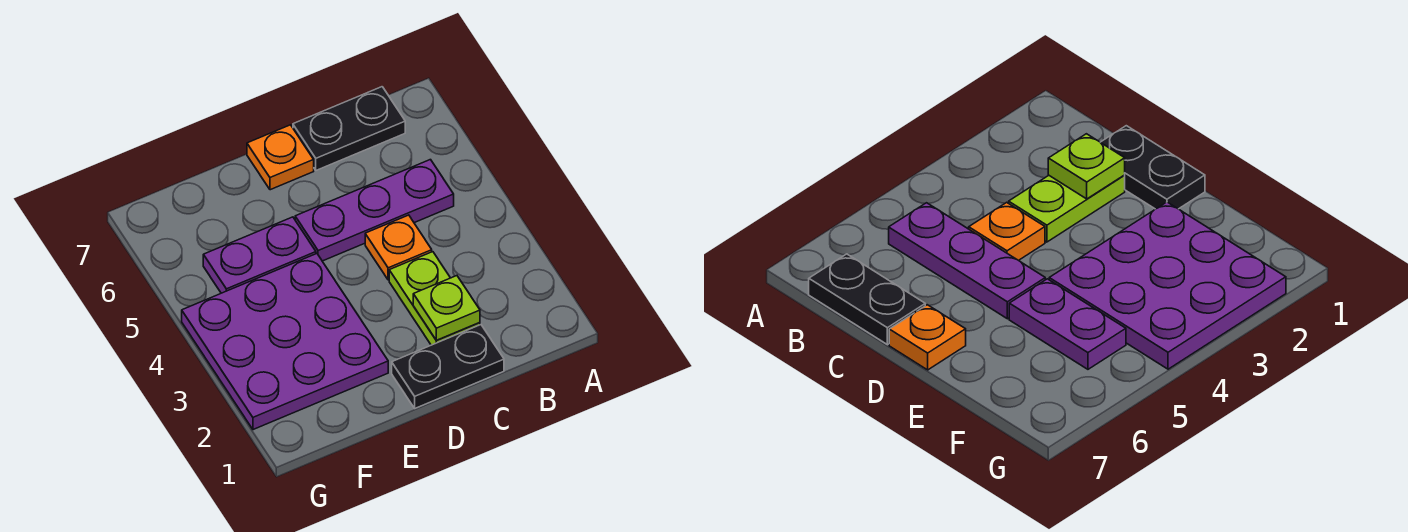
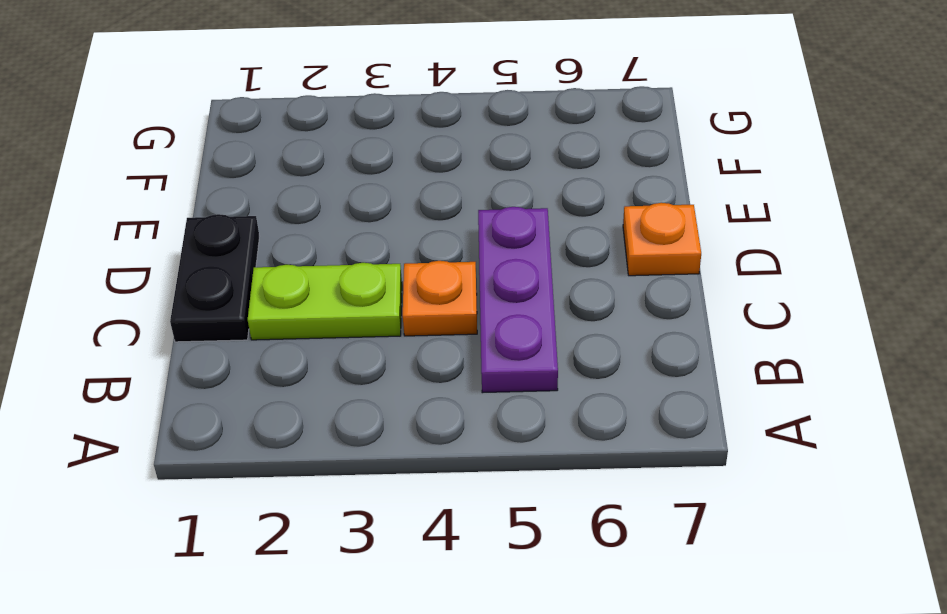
none -> black 1x2 plate [293,87,405,170]
none -> purple 3x3 plate [182,254,388,430]

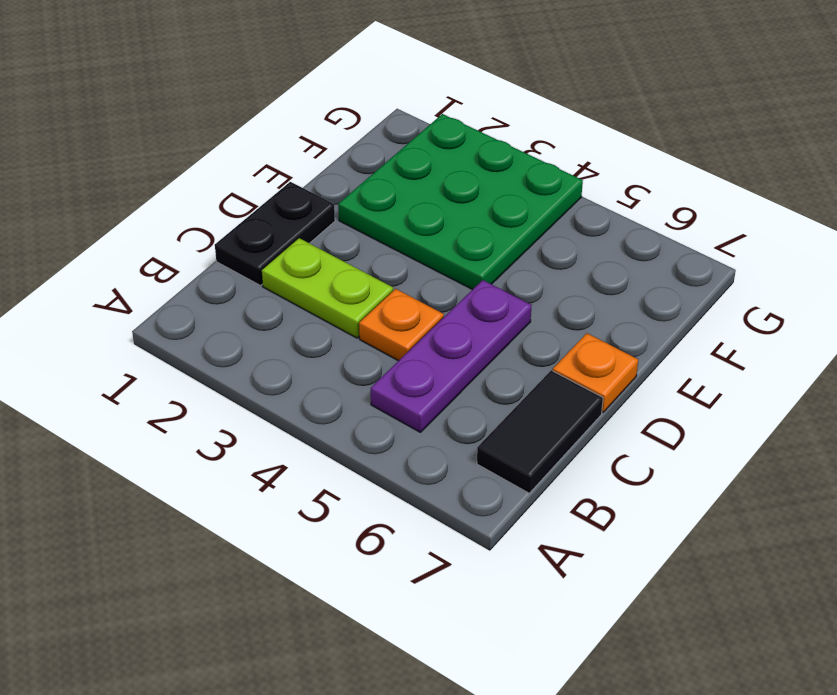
black 1x2 tile [477,370,603,493] -> black 1x2 plate [293,87,405,170]
green 3x3 plate [338,114,583,290] -> purple 3x3 plate [182,254,388,430]
none -> purple 1x2 plate [203,217,316,293]
none -> lime 1x1 plate [413,276,480,340]

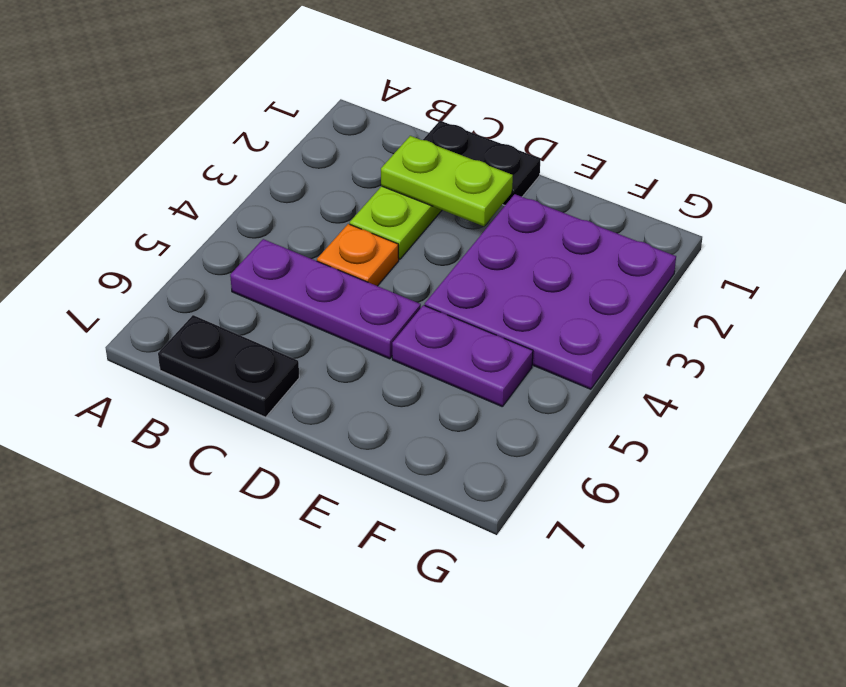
lime 1x2 plate [381,136,513,226] -> lime 1x1 plate [413,276,480,340]
none -> orange 1x1 plate [247,125,314,190]

